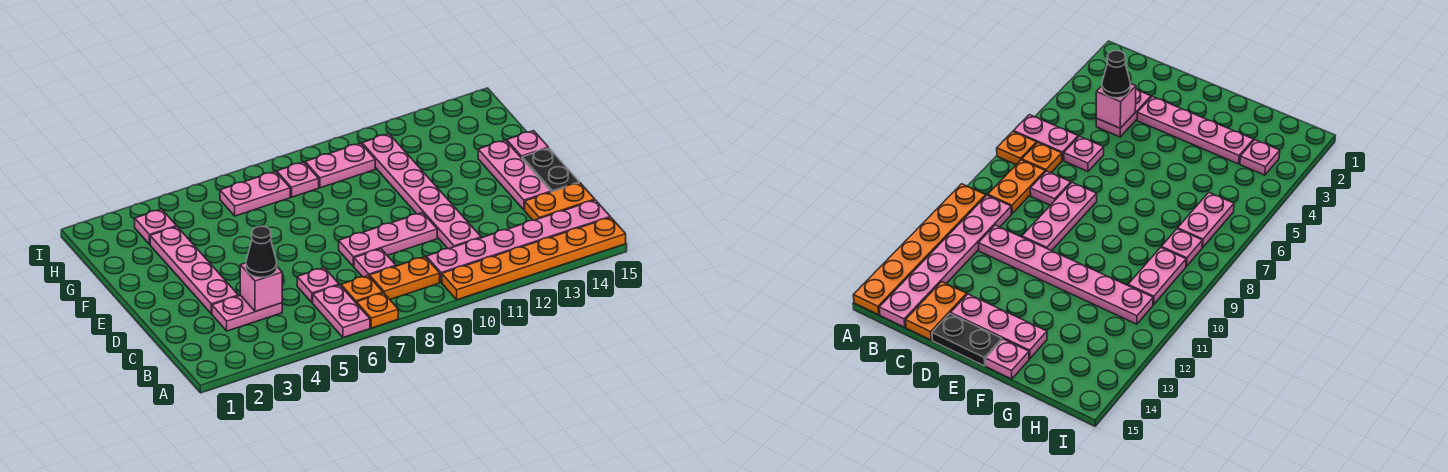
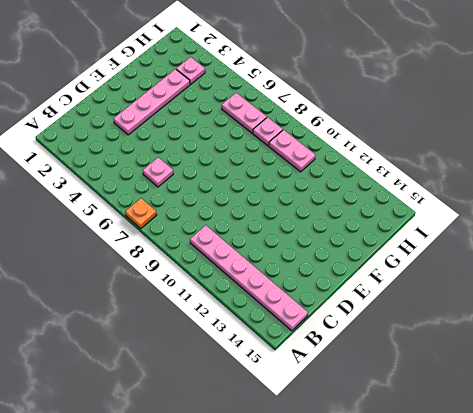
none -> pink 1x2 plate [313,285,370,337]
none -> orange 1x6 plate [442,217,626,300]
none -> orange 1x1 plate [341,276,383,304]

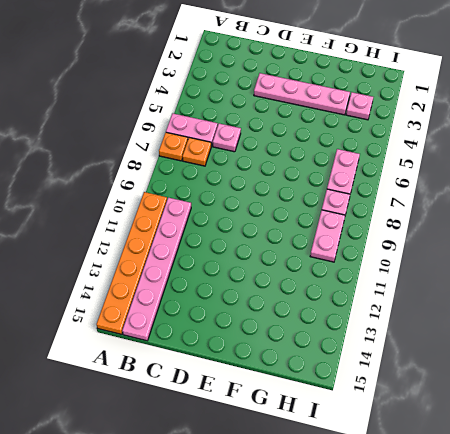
none -> orange 1x2 plate [370,257,440,299]
none -> pink 1x2 plate [212,295,282,331]
none -> pink 1x1 plate [354,249,396,277]

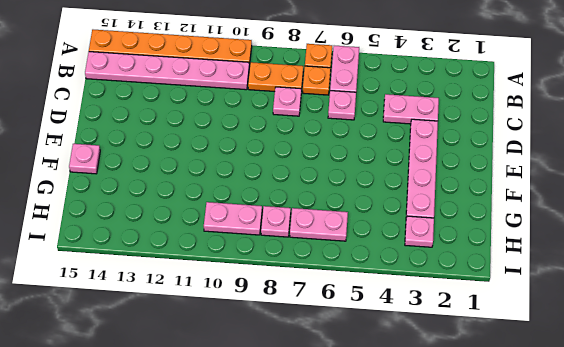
none -> pink 1x6 plate [362,134,481,249]
none -> orange 1x2 plate [525,183,595,220]
none -> pink 1x3 plate [339,213,437,267]

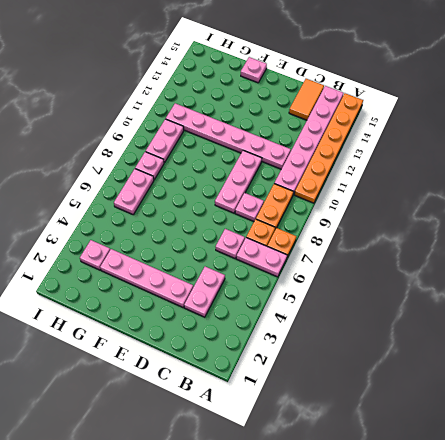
orange 1x2 tile [289,79,324,120] -> orange 1x2 plate [525,183,595,220]
none -> pink 1x3 plate [478,140,551,210]
none -> black 1x2 plate [522,148,579,192]
none -> pink 1x1 brick [240,263,282,312]

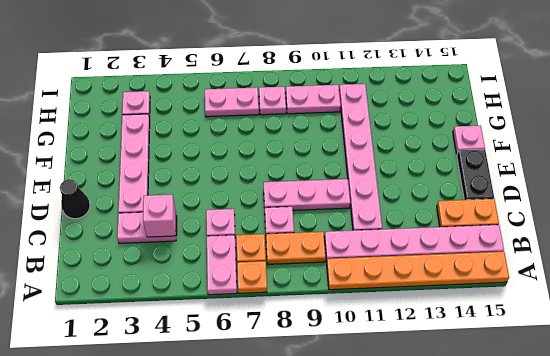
black 1x1 cone [60,179,90,219] -> black 1x1 cone moved to [246,226,277,277]
none -> pink 1x3 plate [478,140,551,210]

